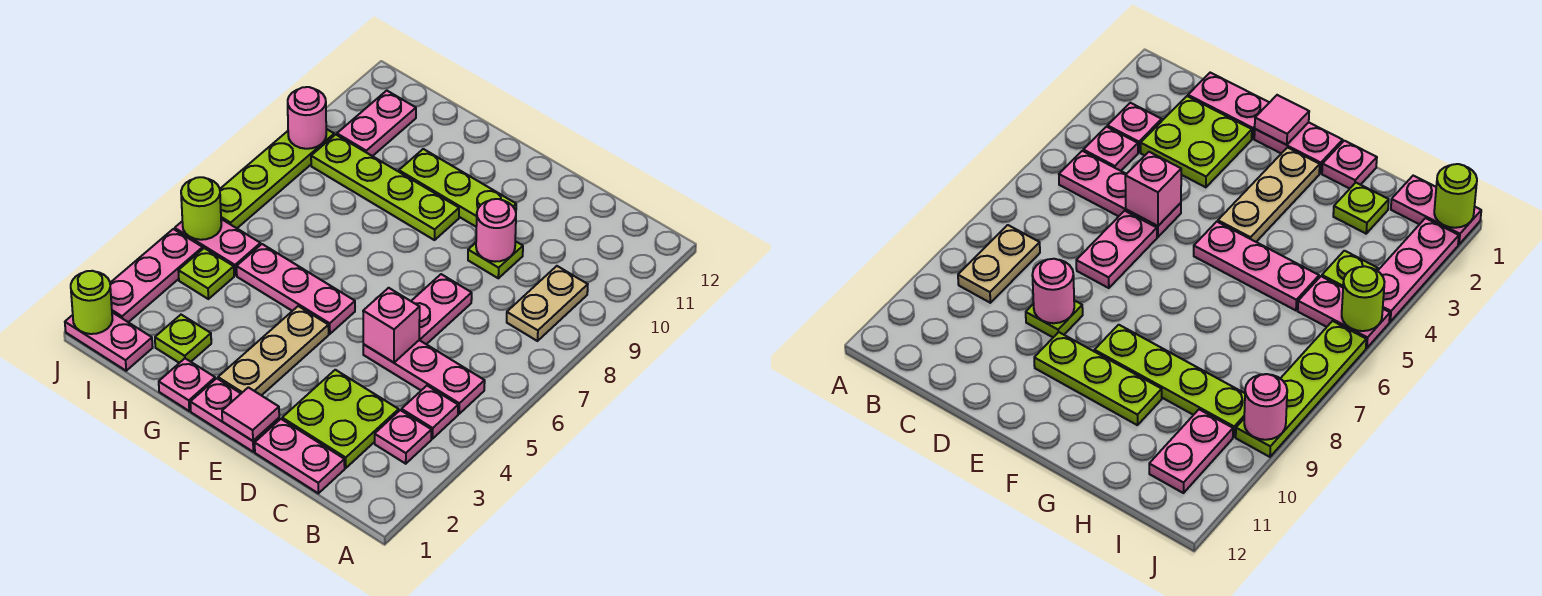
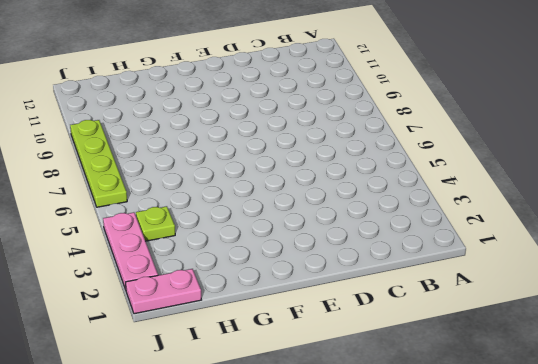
none -> pink 1x1 plate [375,410,431,464]
none -> pink 1x1 plate [401,386,458,439]
none -> pink 1x3 plate [363,340,485,414]

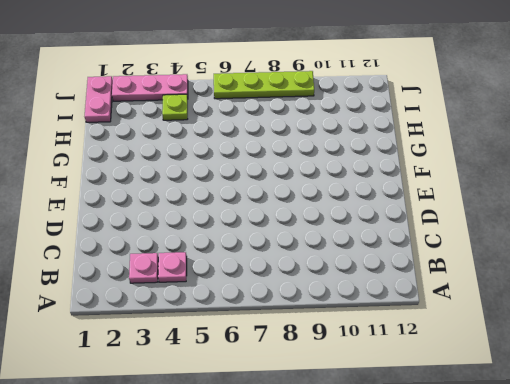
none -> pink 1x3 plate [363,340,485,414]
none -> tan 1x2 plate [507,266,588,341]
none -> pink 1x2 plate [255,419,345,493]

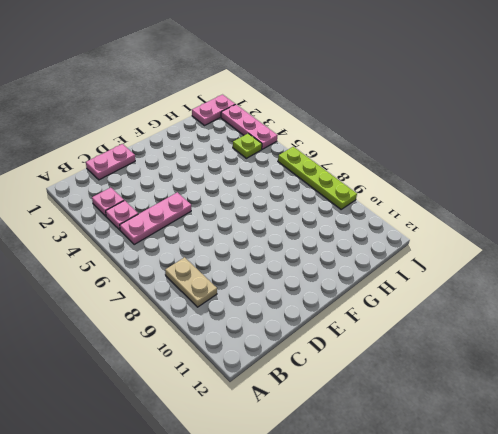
none -> lime 2x2 plate [282,370,399,468]
none -> pink 1x2 plate [411,274,472,344]
none -> lime 1x1 plate [468,241,523,278]

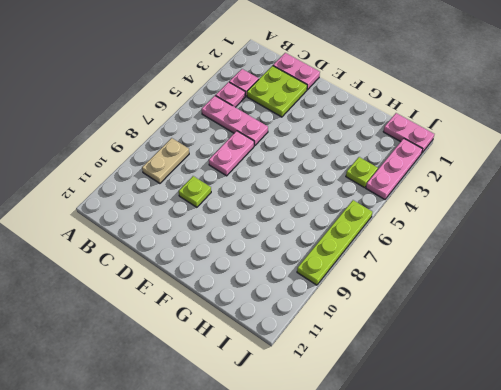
none -> pink 1x2 plate [190,378,279,452]
none -> lime 1x3 plate [399,149,516,227]
none -> tan 1x3 plate [218,306,329,396]

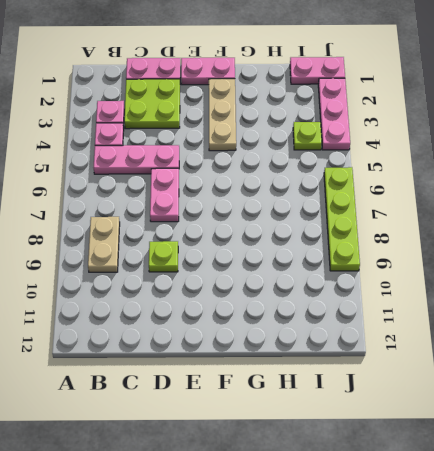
none -> lime 1x3 plate [399,149,516,227]
none -> pink 1x3 plate [237,244,355,334]
none -> lime 1x4 plate [311,135,459,240]

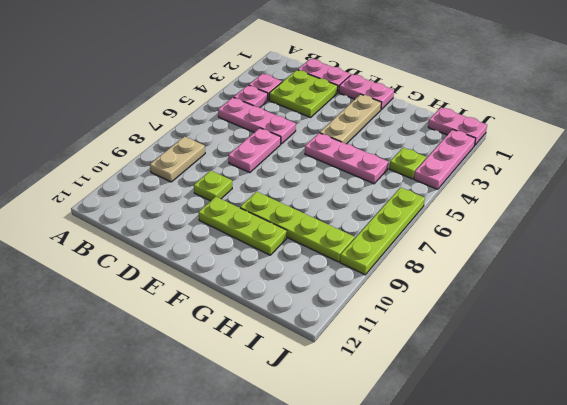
none -> pink 1x1 plate [159,358,215,411]
none -> lime 1x1 plate [155,315,211,363]
none -> pink 1x2 plate [175,219,261,275]

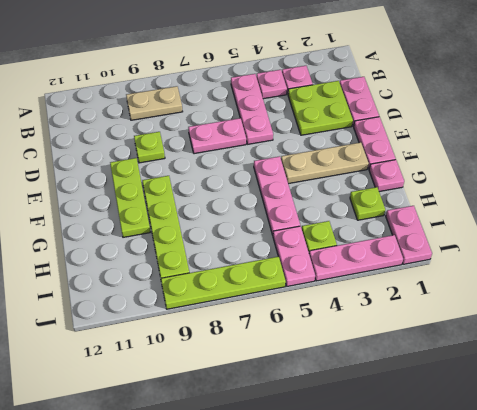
none -> pink 1x2 plate [337,91,416,156]
none -> pink 1x1 brick [363,288,420,363]
none -> pink 1x1 round brick [476,199,516,262]

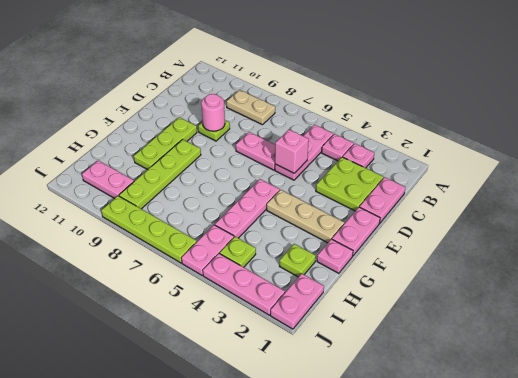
none -> pink 1x1 tile [222,387,279,441]
none -> lime 1x1 round brick [71,271,112,334]
none -> lime 1x1 round brick [181,177,221,240]

